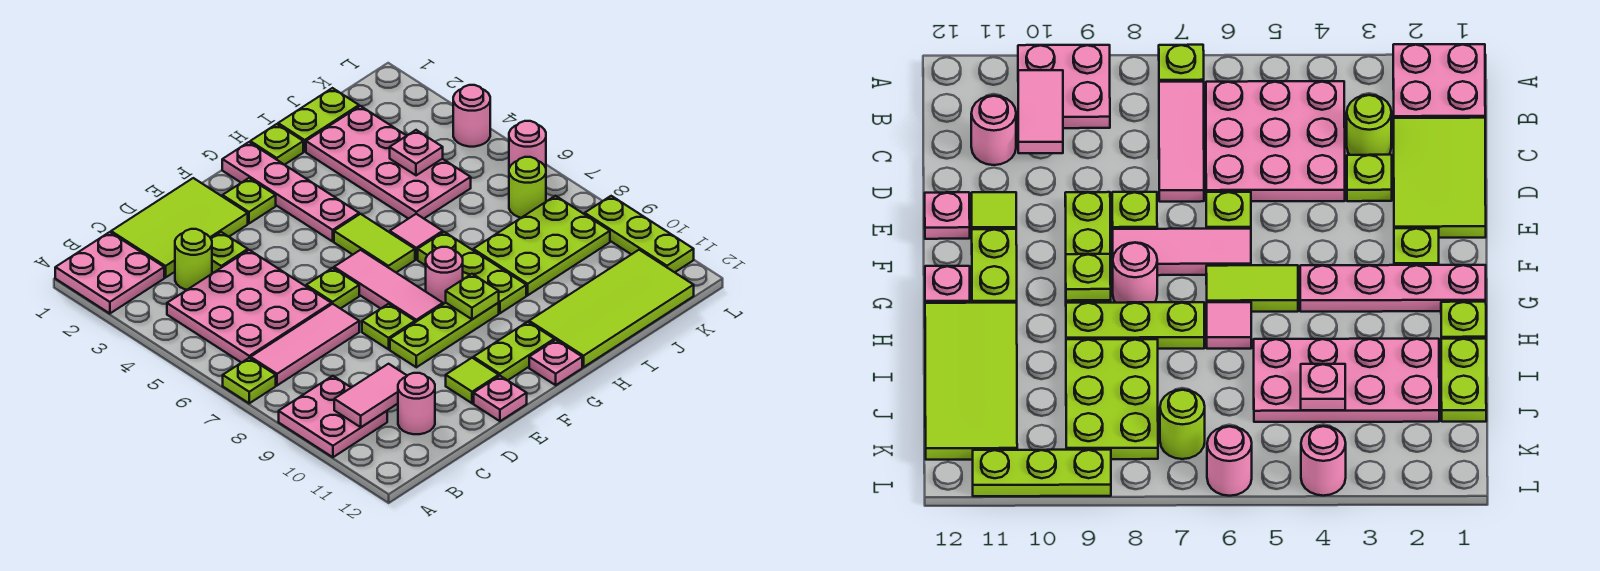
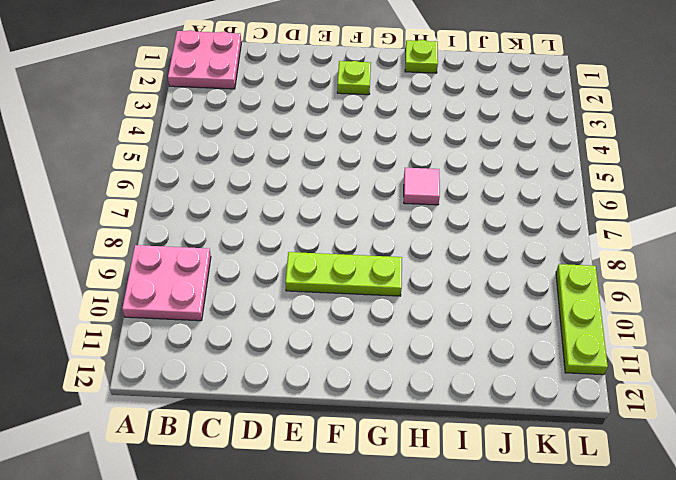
none -> lime 1x1 plate [223,358,276,403]
none -> pink 3x3 plate [167,250,331,363]
none -> pink 1x3 tile [251,304,359,385]
none -> lime 2x3 tile [111,178,248,278]

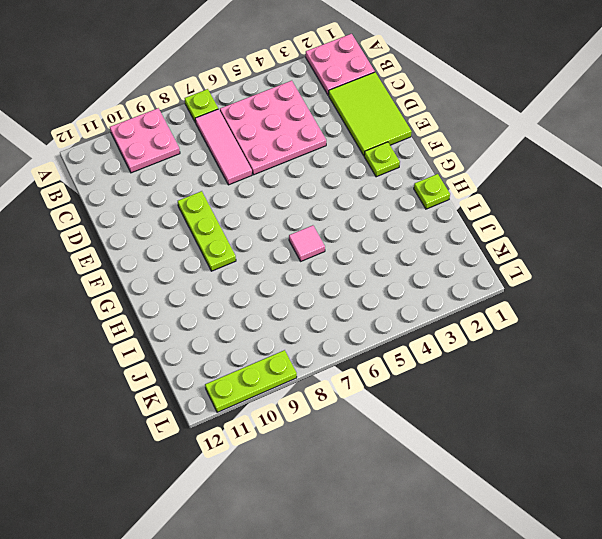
none -> lime 1x1 round brick [175,229,212,290]
none -> pink 1x1 round brick [398,373,435,434]
none -> lime 1x1 plate [211,232,248,273]
none -> lime 1x1 plate [306,268,359,309]

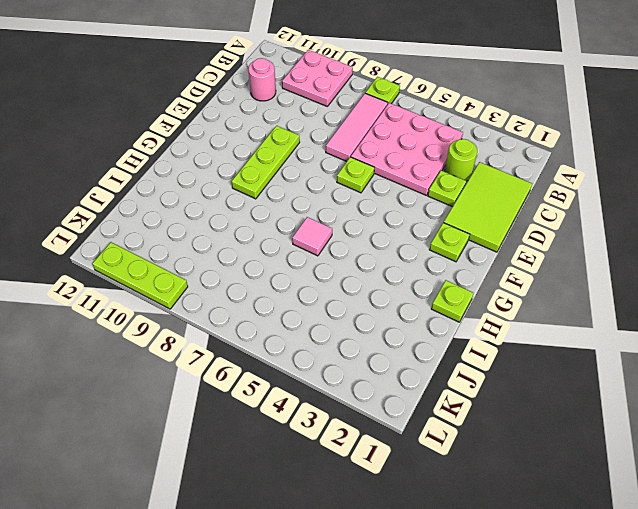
none -> pink 2x2 plate [55,232,164,314]
none -> lime 1x1 plate [362,304,415,349]
none -> lime 1x1 tile [446,358,499,403]
none -> pink 1x1 plate [474,376,527,421]

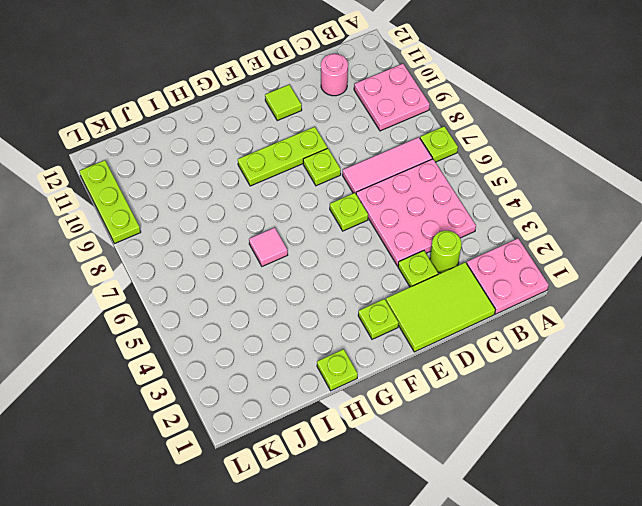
none -> pink 1x1 plate [474,376,527,421]
none -> pink 1x3 tile [334,250,443,322]
none -> lime 1x2 plate [473,322,554,380]
none -> pink 1x4 plate [222,142,359,241]

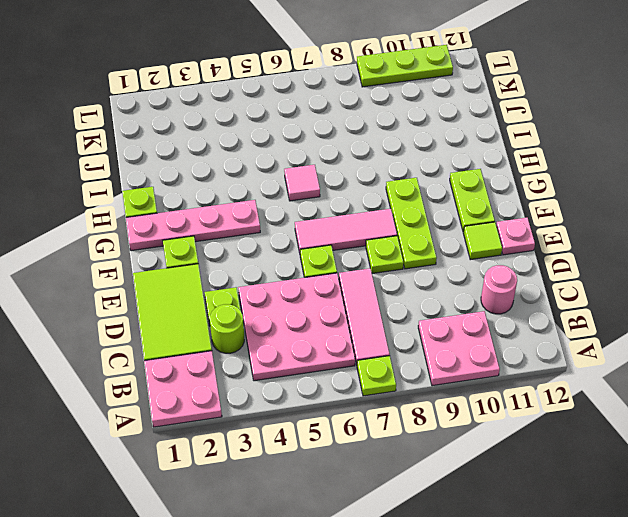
none -> lime 1x2 tile [334,214,415,272]
none -> pink 1x1 round brick [426,247,463,304]
none -> pink 1x1 plate [529,340,582,385]
none -> lime 1x3 plate [418,232,526,313]

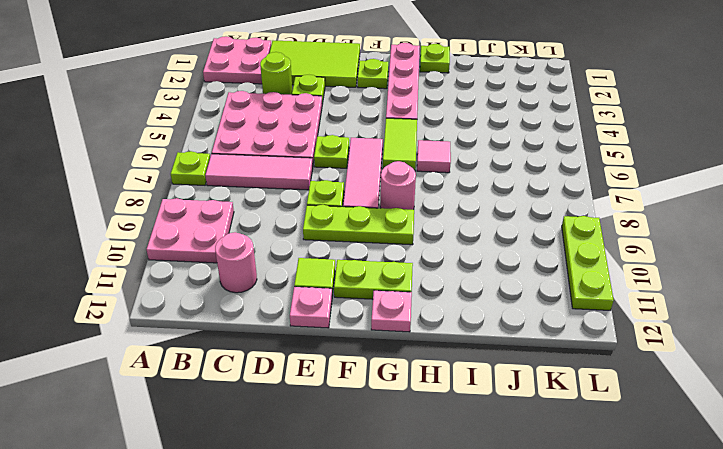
none -> lime 1x3 plate [418,232,526,313]
none -> lime 2x4 tile [529,250,694,367]
none -> lime 1x2 plate [278,88,359,151]
none -> pink 2x4 plate [306,106,471,219]

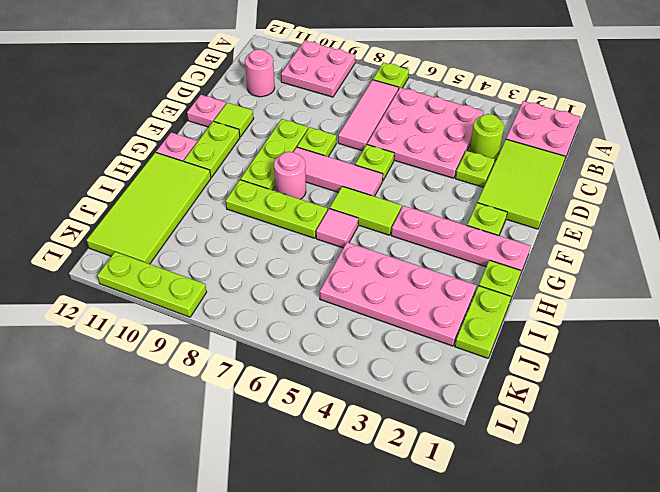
none -> lime 2x3 plate [473,196,610,295]
none -> lime 1x1 round brick [509,157,546,218]
none -> pink 1x1 round brick [453,85,490,147]
none -> pink 1x1 round brick [509,121,546,168]

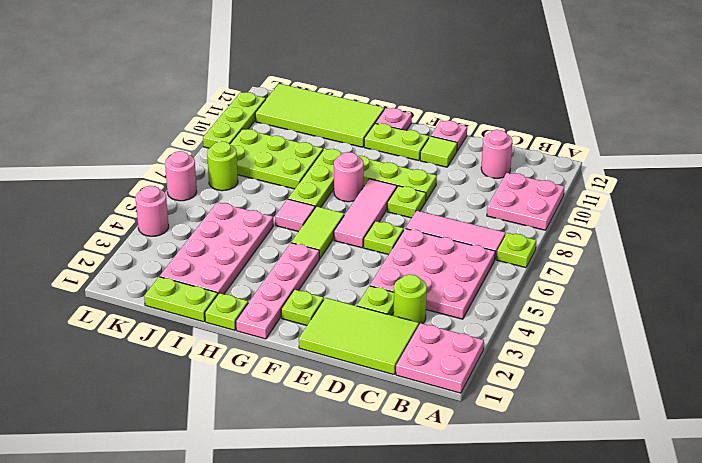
none -> pink 1x2 tile [334,364,407,427]
none -> lime 1x1 plate [446,274,499,319]
none -> pink 1x1 plate [390,130,443,175]

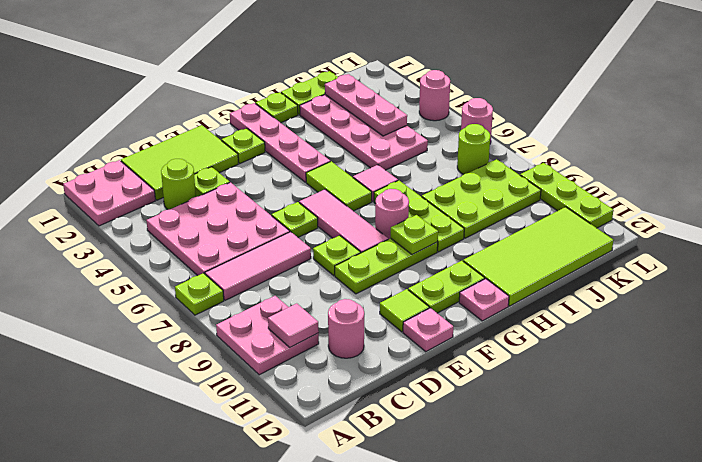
pink 1x1 tile [268,303,319,347] -> pink 1x2 tile [334,364,407,427]
pink 1x3 plate [325,74,407,136] -> pink 1x1 plate [390,130,443,175]

